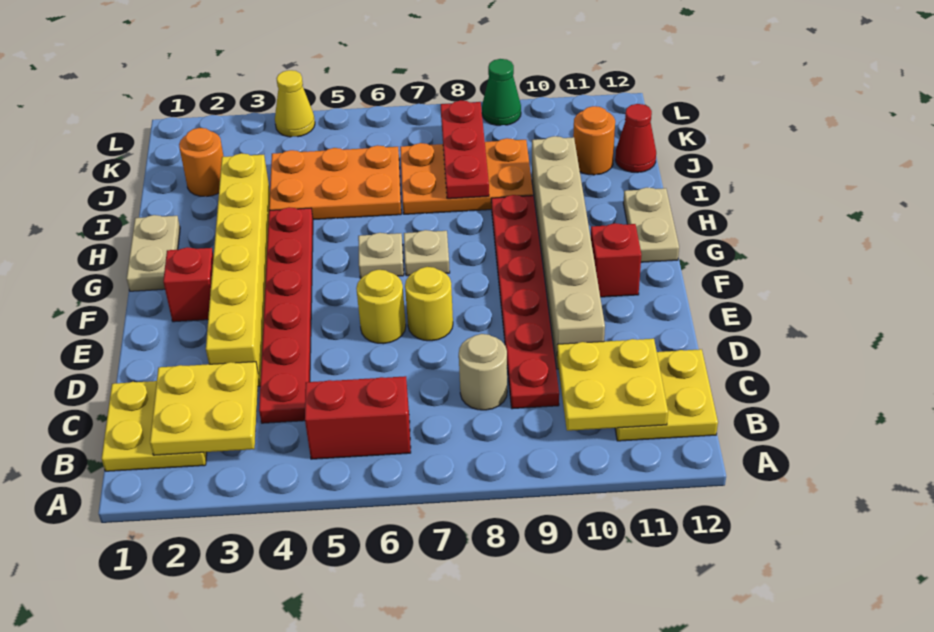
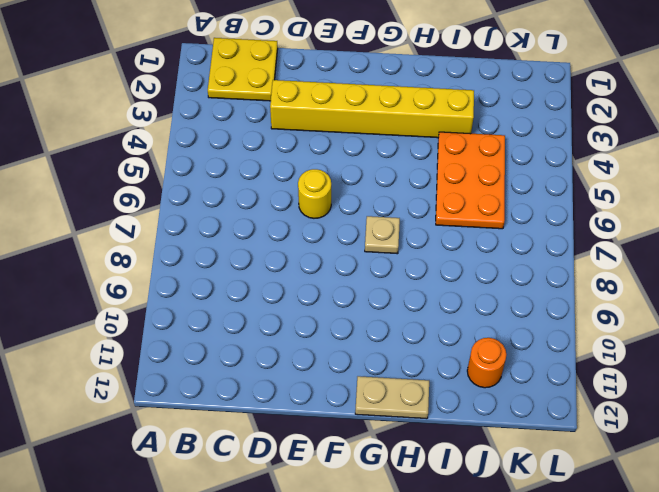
none -> red 1x2 brick [305,376,411,459]
none -> yellow 2x2 plate [615,349,718,441]
none -> red 1x6 plate [259,207,313,423]

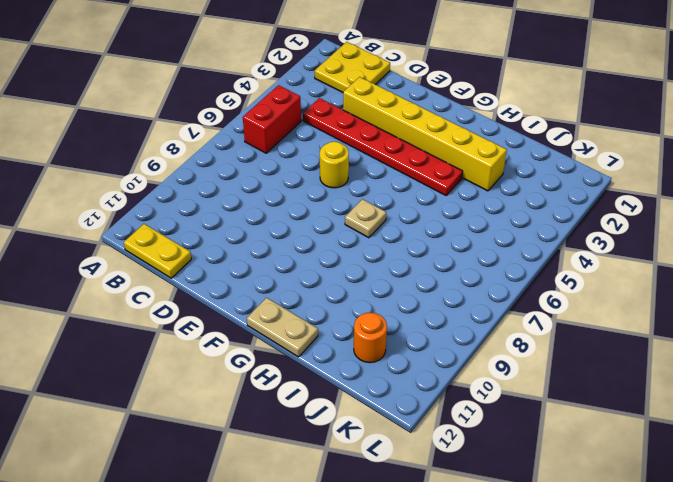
yellow 1x2 plate [124,224,191,278] -> yellow 2x2 plate [615,349,718,441]
none -> tan 1x1 round brick [459,334,507,410]
none -> red 1x6 plate [491,195,559,409]
none -> tan 1x6 brick [532,136,605,369]

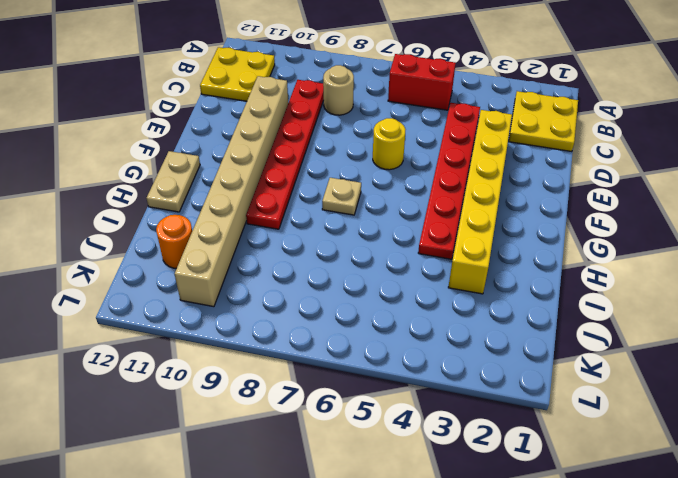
tan 1x8 brick [175,76,288,307] -> tan 1x6 brick [532,136,605,369]
none -> yellow 1x1 round brick [405,267,453,341]
none -> red 1x1 brick [163,247,214,322]
none -> red 1x1 brick [591,223,641,297]

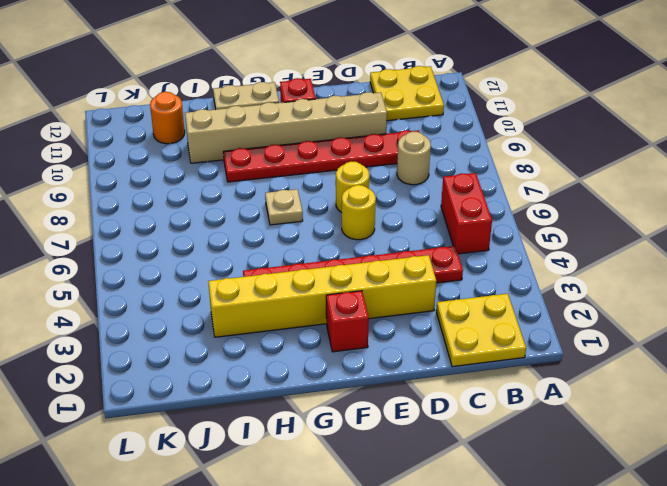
none -> tan 1x2 plate [127,215,180,291]
none -> tan 1x1 plate [358,233,404,278]
none -> orange 2x3 plate [269,145,401,220]

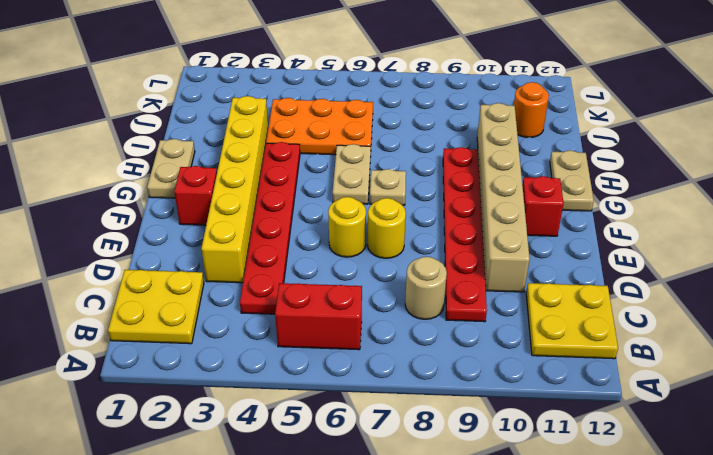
tan 1x2 plate [333,144,371,204] -> tan 1x1 plate [358,233,404,278]
none -> orange 2x3 plate [400,138,533,214]
none -> orange 1x1 round brick [179,128,224,197]
none -> red 1x1 cone [615,104,656,173]

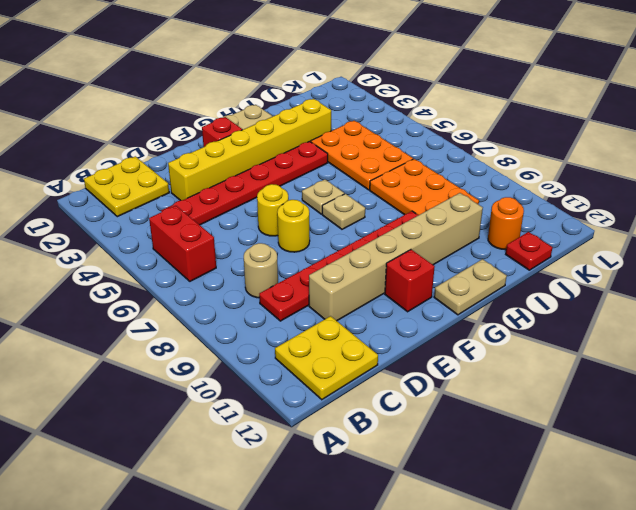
red 1x1 plate [506,232,552,270] -> red 1x1 cone [615,104,656,173]
none -> orange 1x1 round brick [179,128,224,197]
none -> yellow 1x1 cone [275,70,315,137]
none -> green 1x1 cone [482,59,521,126]

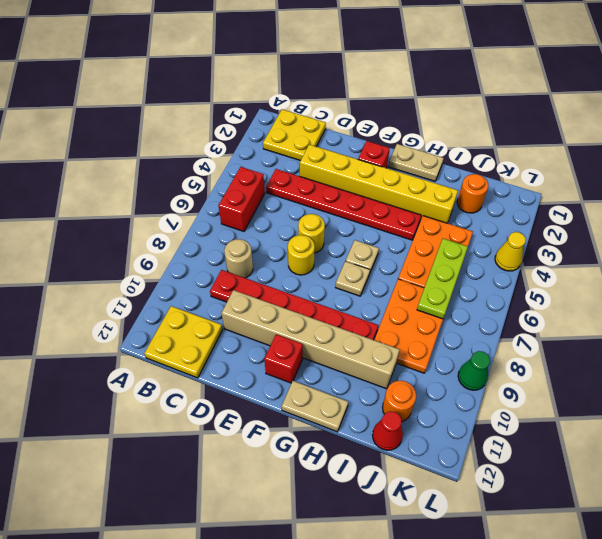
lime 1x3 plate [417,239,468,319] -> none
none -> yellow 2x2 plate [150,362,258,455]
none -> yellow 2x2 plate [557,339,668,431]
none -> red 1x3 plate [441,100,489,199]

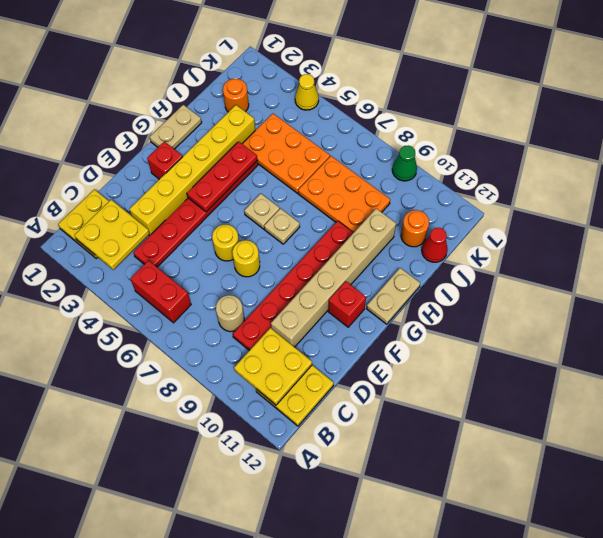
red 1x3 plate [187,142,257,212] -> red 1x3 plate moved to [441,100,489,199]

